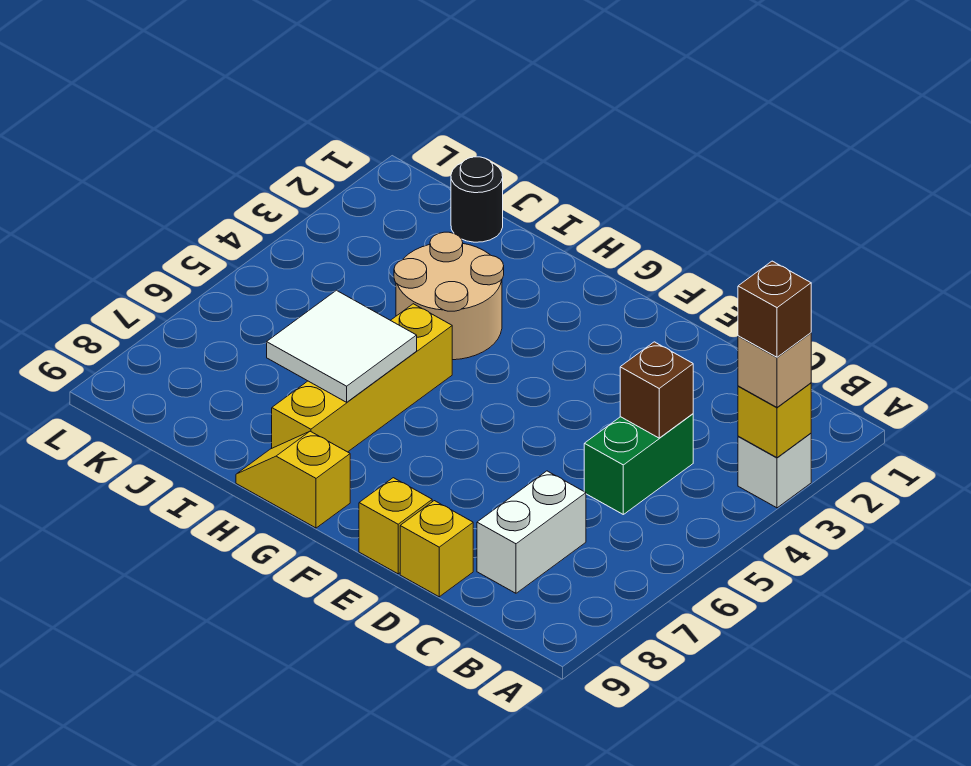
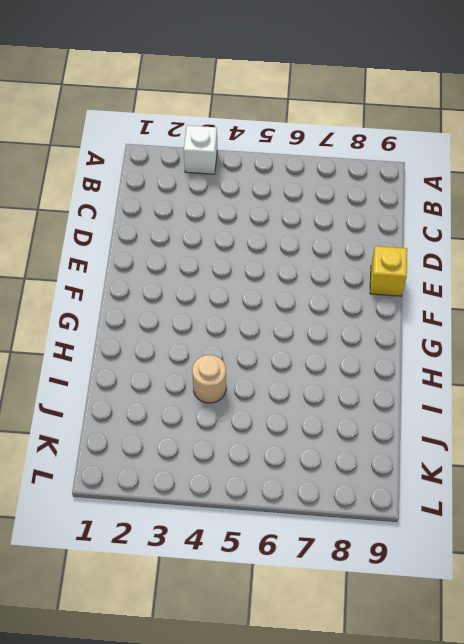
tan 1x1 round brick [192,355,226,403] -> tan 2x2 round brick [394,232,504,360]
none -> green 1x2 brick [584,414,693,514]
none -> white 1x2 brick [477,471,586,593]
none -> yellow 1x1 brick [400,501,473,597]

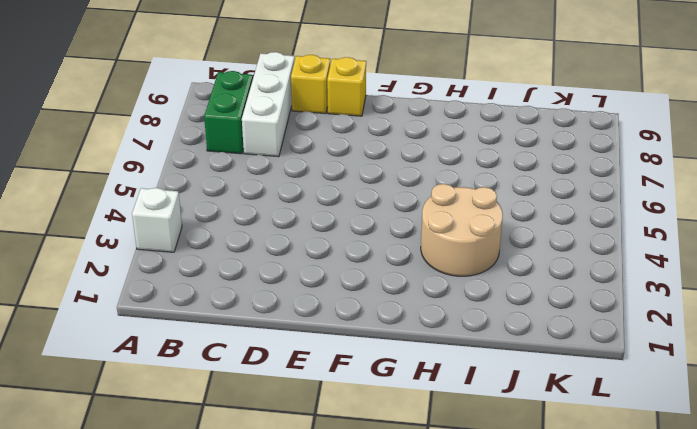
green 1x2 brick [204,71,253,154] -> green 1x2 brick moved to [584,414,693,514]
white 1x3 brick [242,52,294,157] -> white 1x2 brick [477,471,586,593]
none -> yellow 1x2 slope [236,431,350,528]
none -> yellow 1x4 brick [272,304,452,452]
none -> black 1x1 round brick [451,157,503,242]

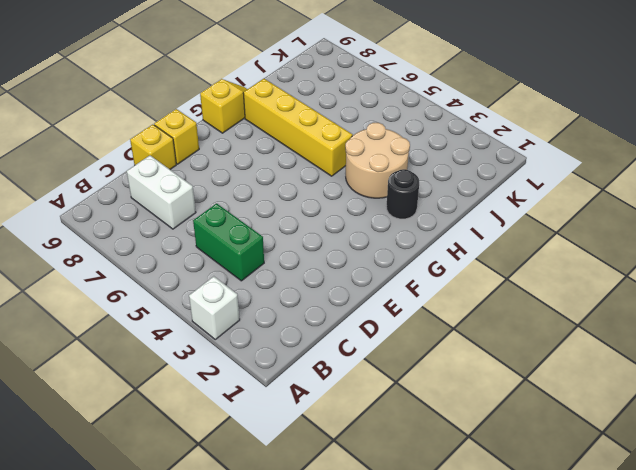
black 1x1 round brick [386,169,419,219] -> black 1x1 round brick moved to [451,157,503,242]
none -> yellow 1x1 brick [738,383,811,458]
none -> brown 1x1 brick [620,342,693,438]
none -> white 2x2 tile [267,290,417,402]

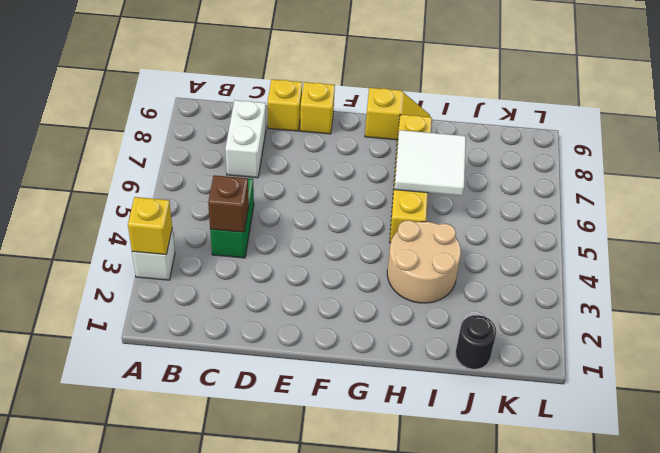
none -> tan 1x1 brick [738,333,811,407]
none -> brown 1x1 brick [738,261,811,357]

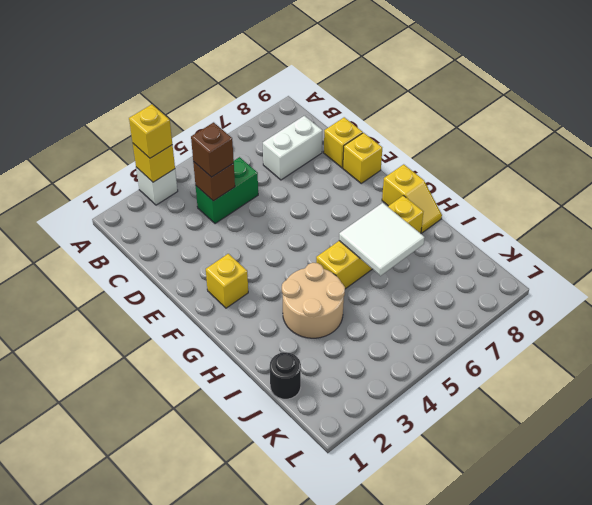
yellow 1x1 brick [129,104,172,158] -> tan 1x1 brick [738,333,811,407]
brown 1x1 brick [191,122,234,177] -> brown 1x1 brick moved to [738,261,811,357]
yellow 1x1 brick [206,254,248,308] -> none

